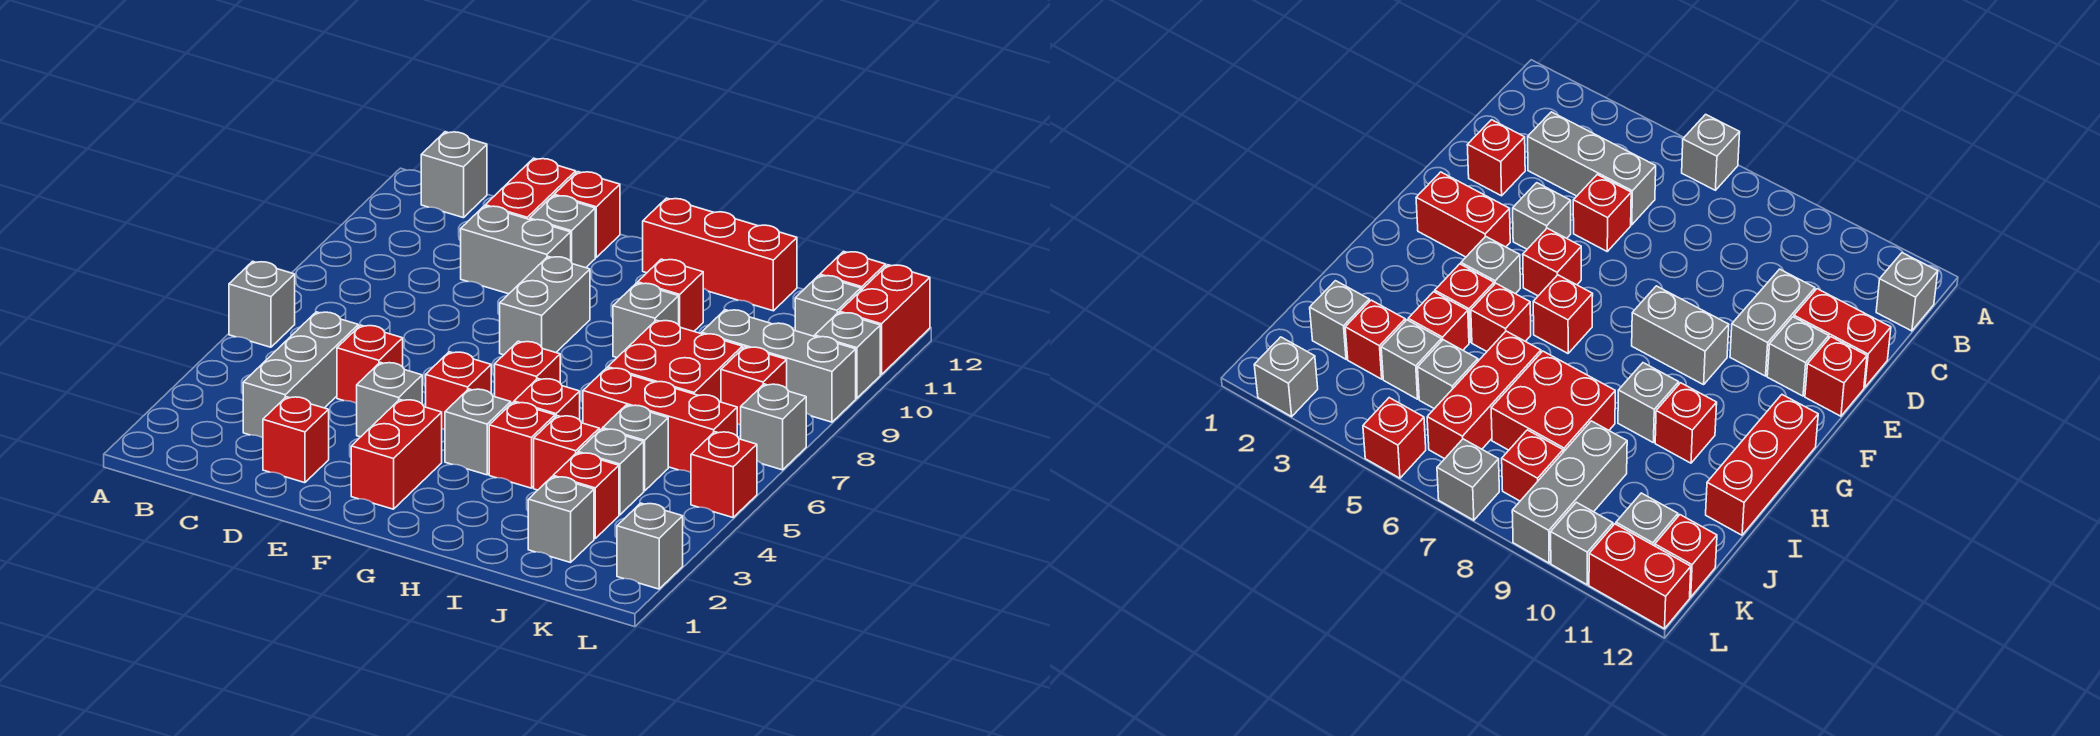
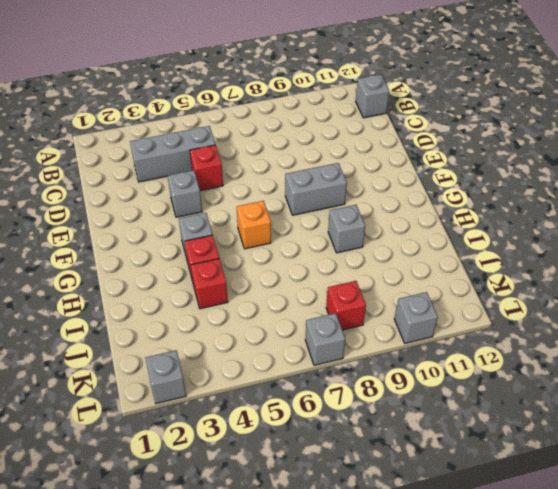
orange 1x1 brick [237,201,271,249] -> red 1x1 brick [495,341,560,404]
none -> grey 1x1 brick [229,261,295,347]
none -> red 1x1 brick [263,397,329,483]
none -> grey 1x2 brick [461,206,571,294]
none -> red 1x2 brick [485,158,576,219]

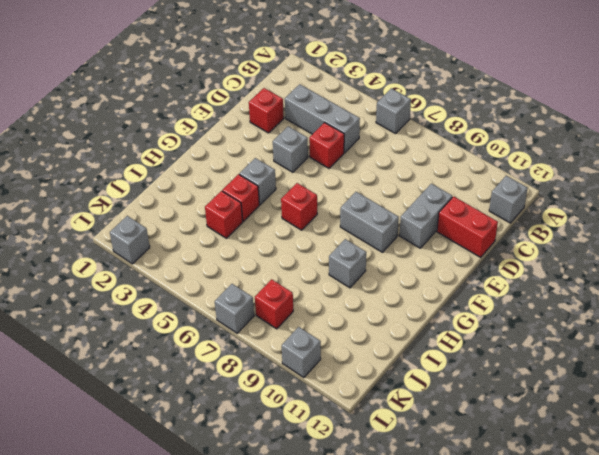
none -> grey 1x1 brick [530,196,595,268]
none -> red 1x1 brick [554,172,620,257]
none -> red 1x2 brick [351,400,442,509]
none -> red 1x1 brick [426,352,491,430]

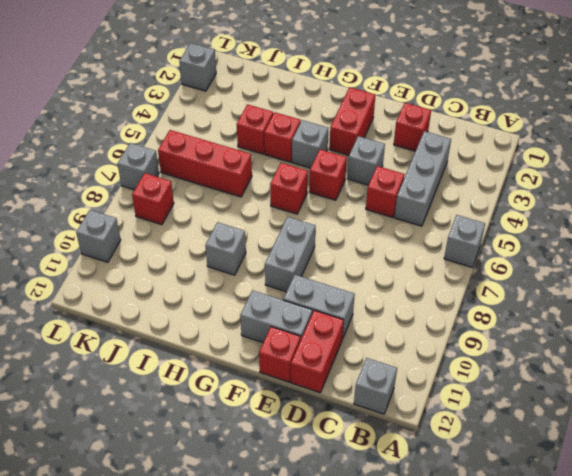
grey 1x2 brick [240,290,312,343] -> grey 1x1 brick [530,196,595,268]
none -> red 1x3 brick [643,198,797,311]
none -> red 1x1 brick [514,378,580,420]
none -> red 1x1 brick [638,259,703,331]
none -> red 2x2 brick [608,320,742,402]

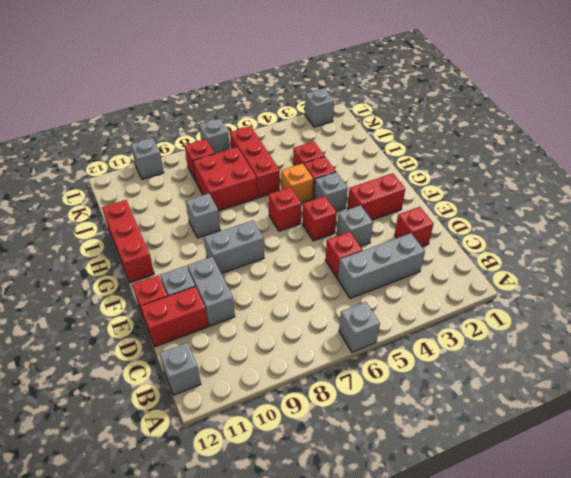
orange 1x1 brick [281,164,313,203] -> red 1x1 brick [514,378,580,420]
none -> red 1x1 brick [638,259,703,331]
none -> grey 1x1 brick [528,477,594,562]
none -> red 1x1 brick [553,453,619,539]
none -> grey 1x1 brick [578,429,644,515]

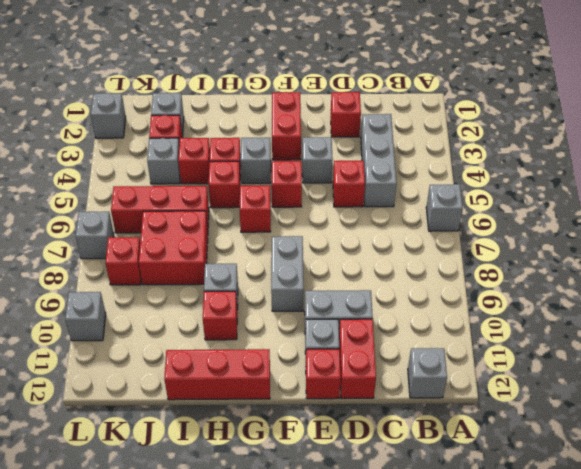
none -> grey 1x1 brick [603,405,668,491]
none -> grey 1x3 brick [701,310,856,422]
none -> grey 1x1 brick [795,275,861,336]
none -> red 1x1 brick [820,252,886,290]

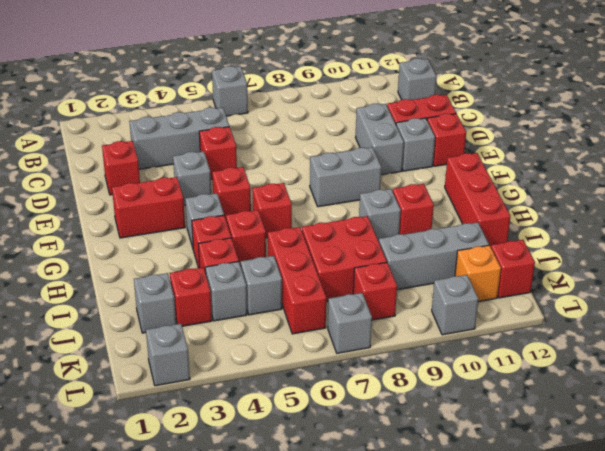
grey 1x3 brick [379,222,489,290] -> grey 1x3 brick turned to [701,310,856,422]
orange 1x1 brick [455,245,501,302] -> grey 1x1 brick [795,275,861,336]
none -> red 1x1 brick [691,432,757,517]
none -> red 1x2 brick [839,265,930,375]

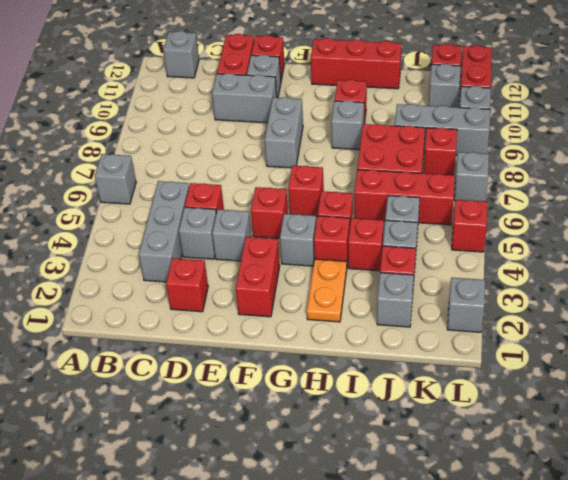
grey 1x1 brick [179,207,216,259] -> none
orange 1x2 plate [307,259,347,322] -> none

